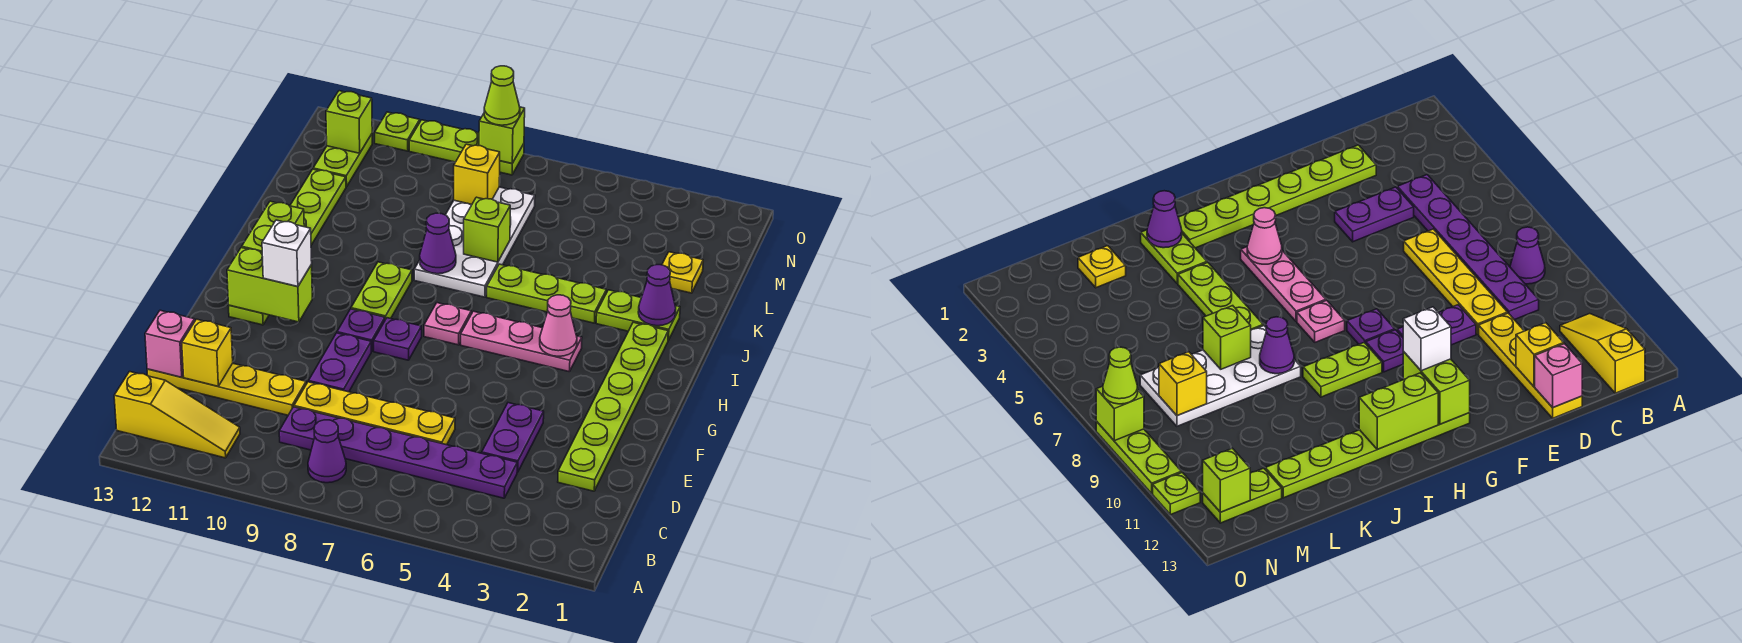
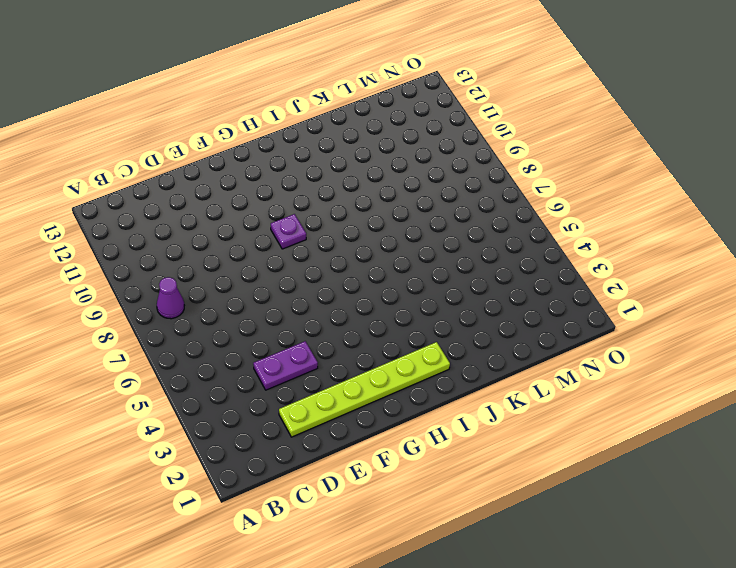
none -> yellow 1x3 slope [114,372,240,458]
none -> purple 1x6 plate [279,407,517,498]
none -> yellow 1x4 plate [294,382,455,445]
none -> yellow 1x4 plate [147,363,306,415]

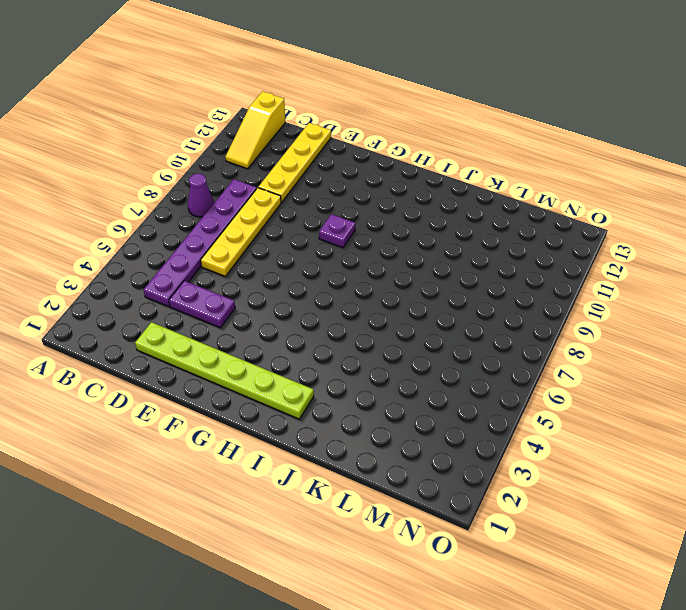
none -> purple 1x2 plate [309,333,371,392]
none -> purple 1x1 plate [374,318,422,360]
none -> lime 1x6 plate [229,169,346,325]
none -> pink 1x3 plate [461,311,582,372]

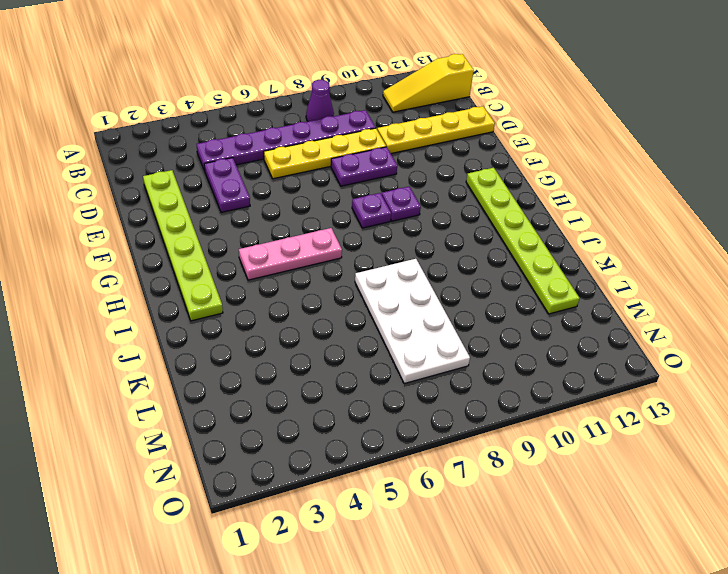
purple 1x2 plate [331,147,397,186] -> purple 1x2 plate turned to [309,333,371,392]
none -> pink 1x1 plate [424,303,471,345]
none -> lime 1x2 plate [351,262,412,320]
none -> lime 1x2 plate [596,290,680,340]
none -> lime 1x3 plate [487,264,606,323]

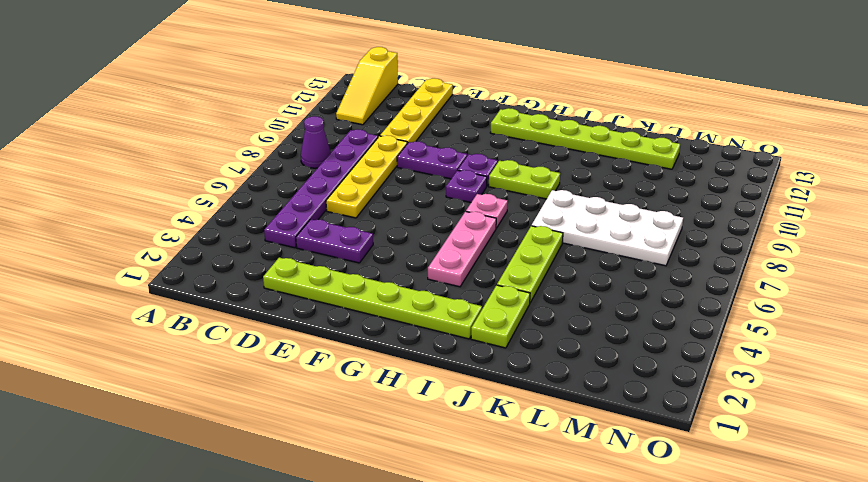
none -> yellow 1x1 plate [662,252,703,293]
none -> lime 1x2 plate [313,134,372,187]
none -> lime 1x3 plate [409,120,524,175]
none -> lime 1x1 plate [375,112,420,151]

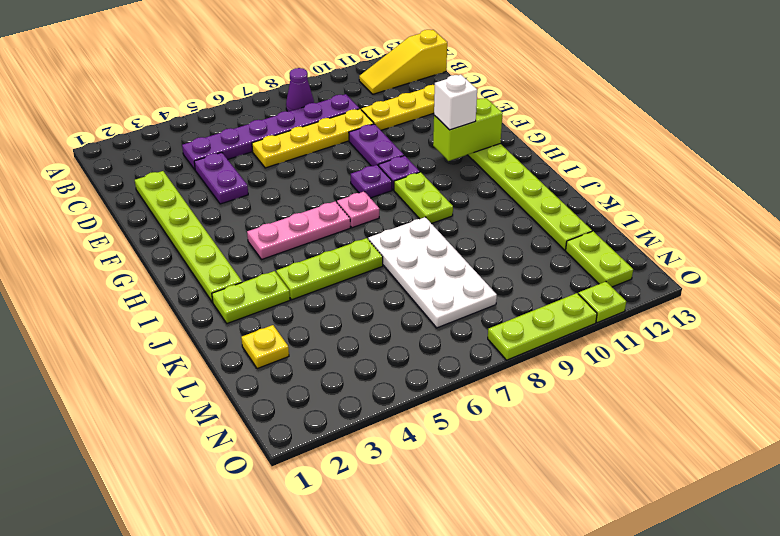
none -> yellow 1x1 brick [182,319,233,386]
none -> pink 1x1 brick [145,310,195,377]
none -> pink 1x1 cone [540,295,577,356]
none -> lime 1x2 brick [242,201,304,252]

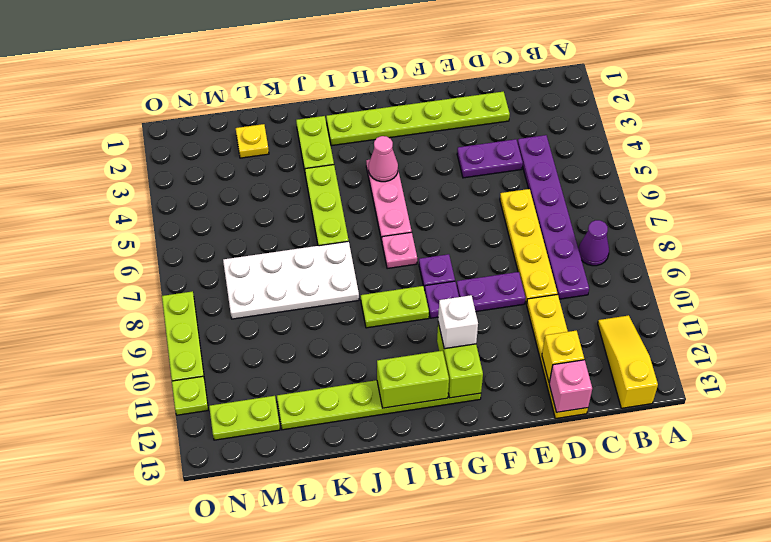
none -> purple 1x1 cone [638,265,676,326]
none -> purple 1x1 cone [420,213,456,274]
none -> lime 1x1 brick [464,197,510,262]
none -> yellow 1x1 brick [454,144,500,204]

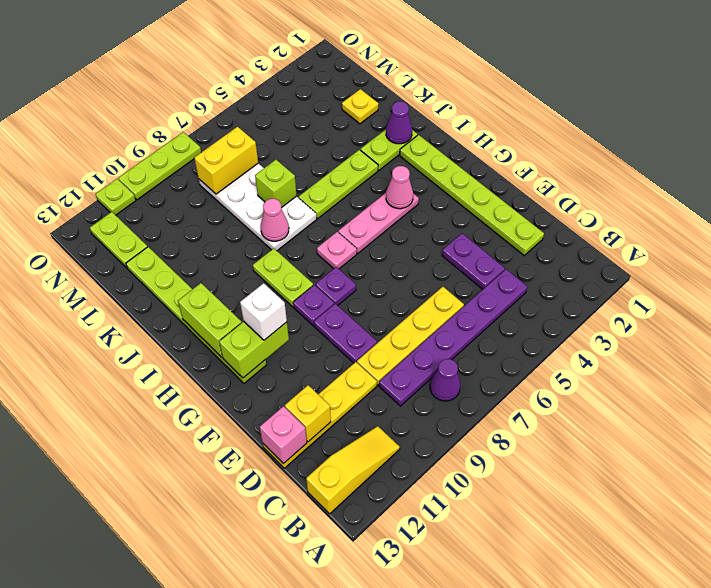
pink 1x1 cone [261,199,289,241] -> purple 1x1 cone [420,213,456,274]
yellow 1x2 brick [194,127,258,194] -> yellow 1x1 brick [454,144,500,204]
none -> lime 1x1 brick [326,91,372,153]
none -> lime 1x1 brick [479,107,525,163]
none -> lime 1x1 cone [484,66,520,125]

